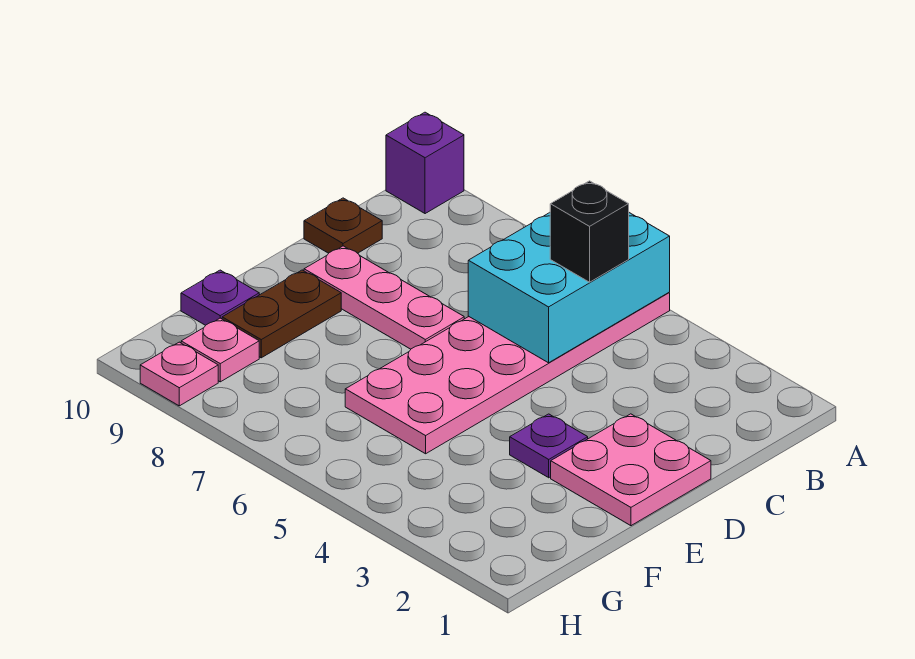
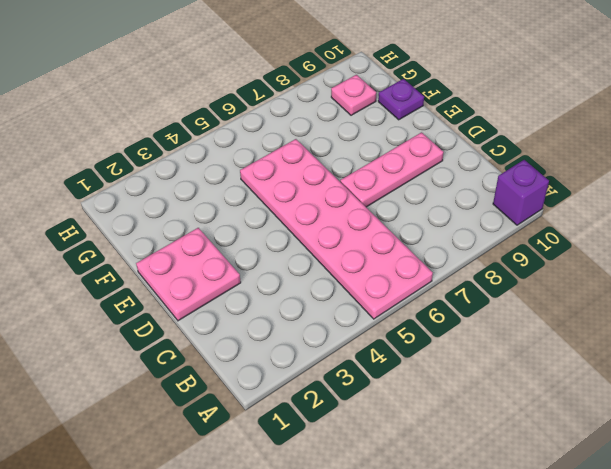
none -> brown 1x1 plate [304,198,382,253]
none -> purple 1x1 plate [510,414,588,478]
none -> brown 1x2 plate [222,270,341,358]

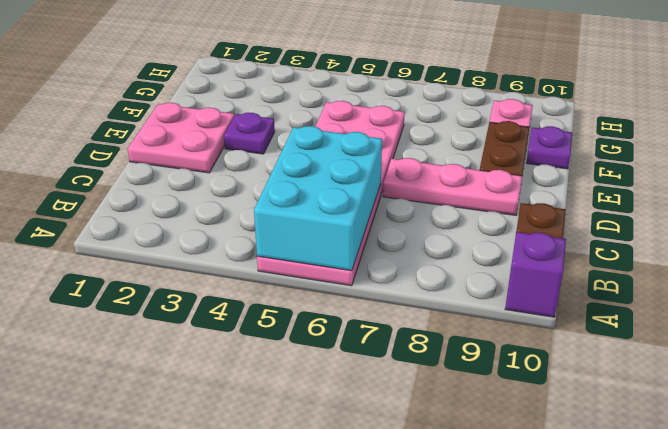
none -> pink 1x1 plate [140,342,218,406]
none -> black 1x1 brick [550,181,629,282]

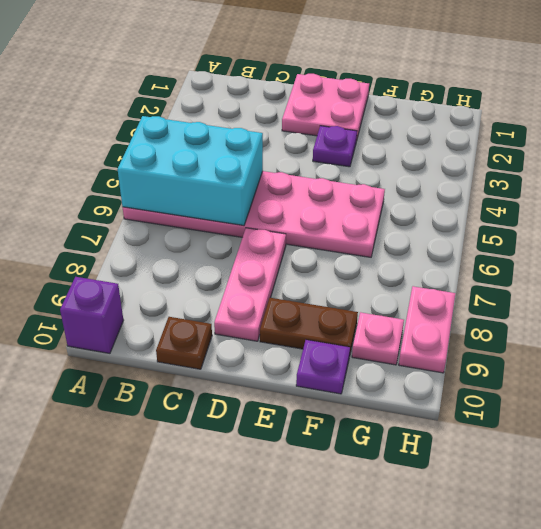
pink 1x2 plate [399,286,455,373] -> pink 1x1 plate [140,342,218,406]
none -> black 1x1 brick [550,181,629,282]

